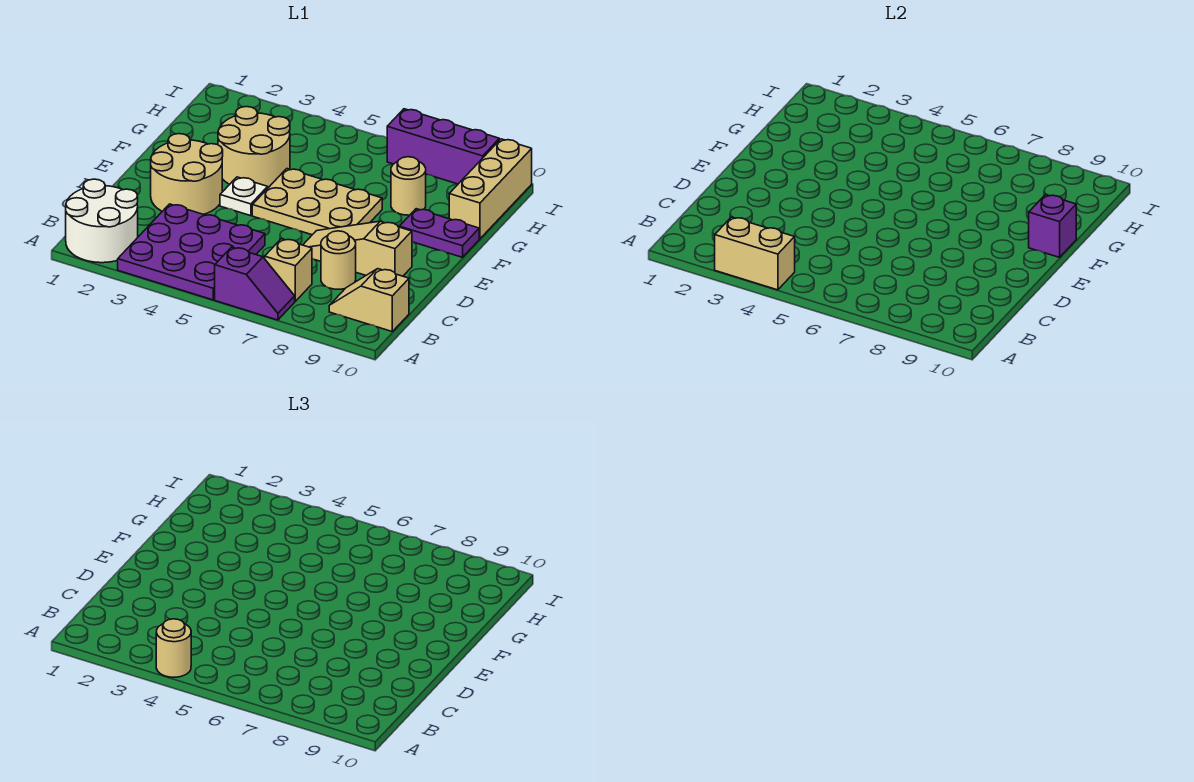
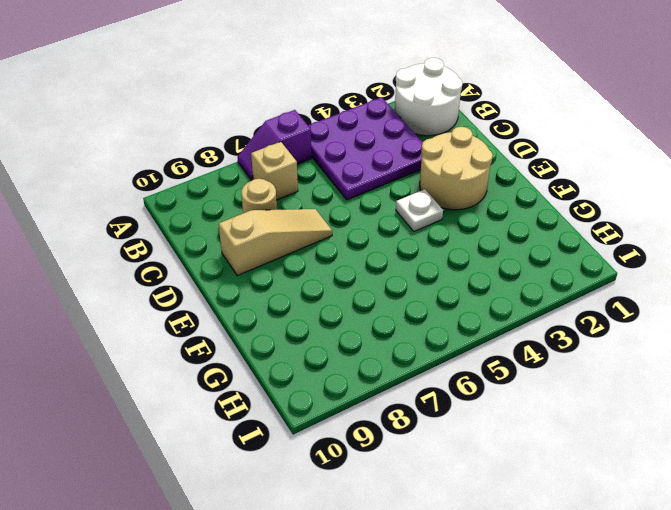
none -> tan 1x2 slope [329,269,409,331]
none -> tan 2x3 plate [252,169,382,235]
none -> tan 2x2 round brick [218,107,290,188]

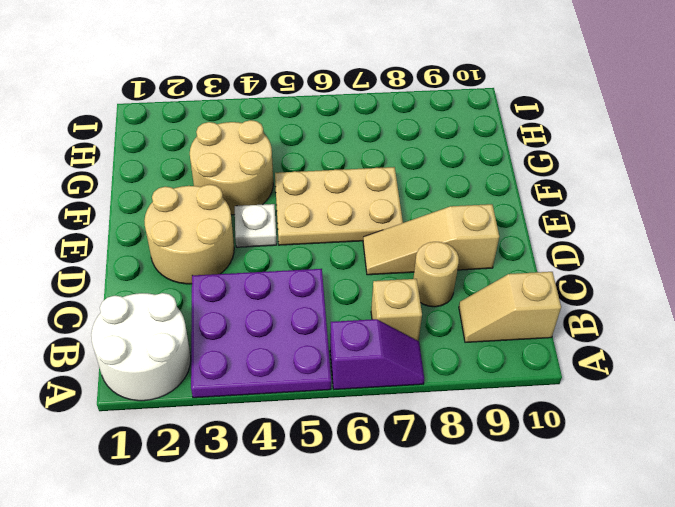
none -> purple 1x2 plate [399,209,479,257]
none -> tan 1x1 round brick [391,157,426,215]
none -> tan 1x3 brick [449,139,532,239]

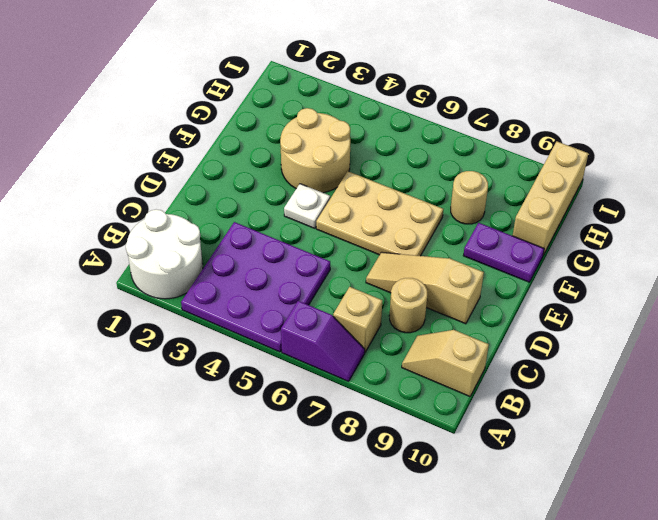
none -> tan 2x2 round brick [151,134,223,214]
none -> purple 1x3 brick [387,109,499,184]
none -> tan 1x2 brick [715,217,795,290]

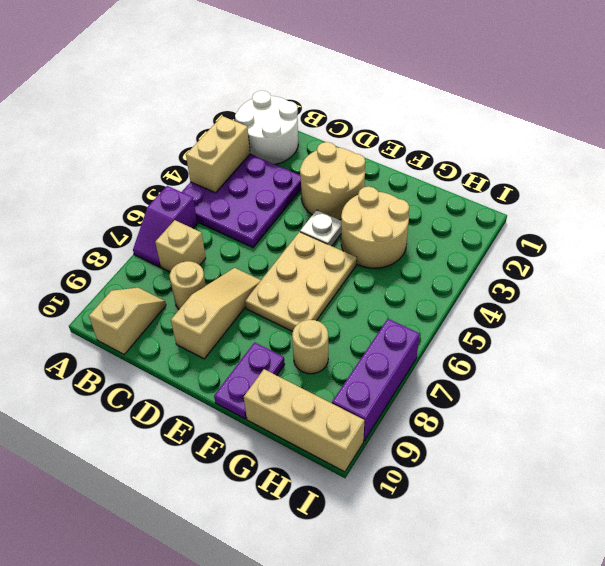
none -> purple 1x1 brick [1029,195,1076,257]
none -> tan 1x1 round brick [156,619,191,677]

